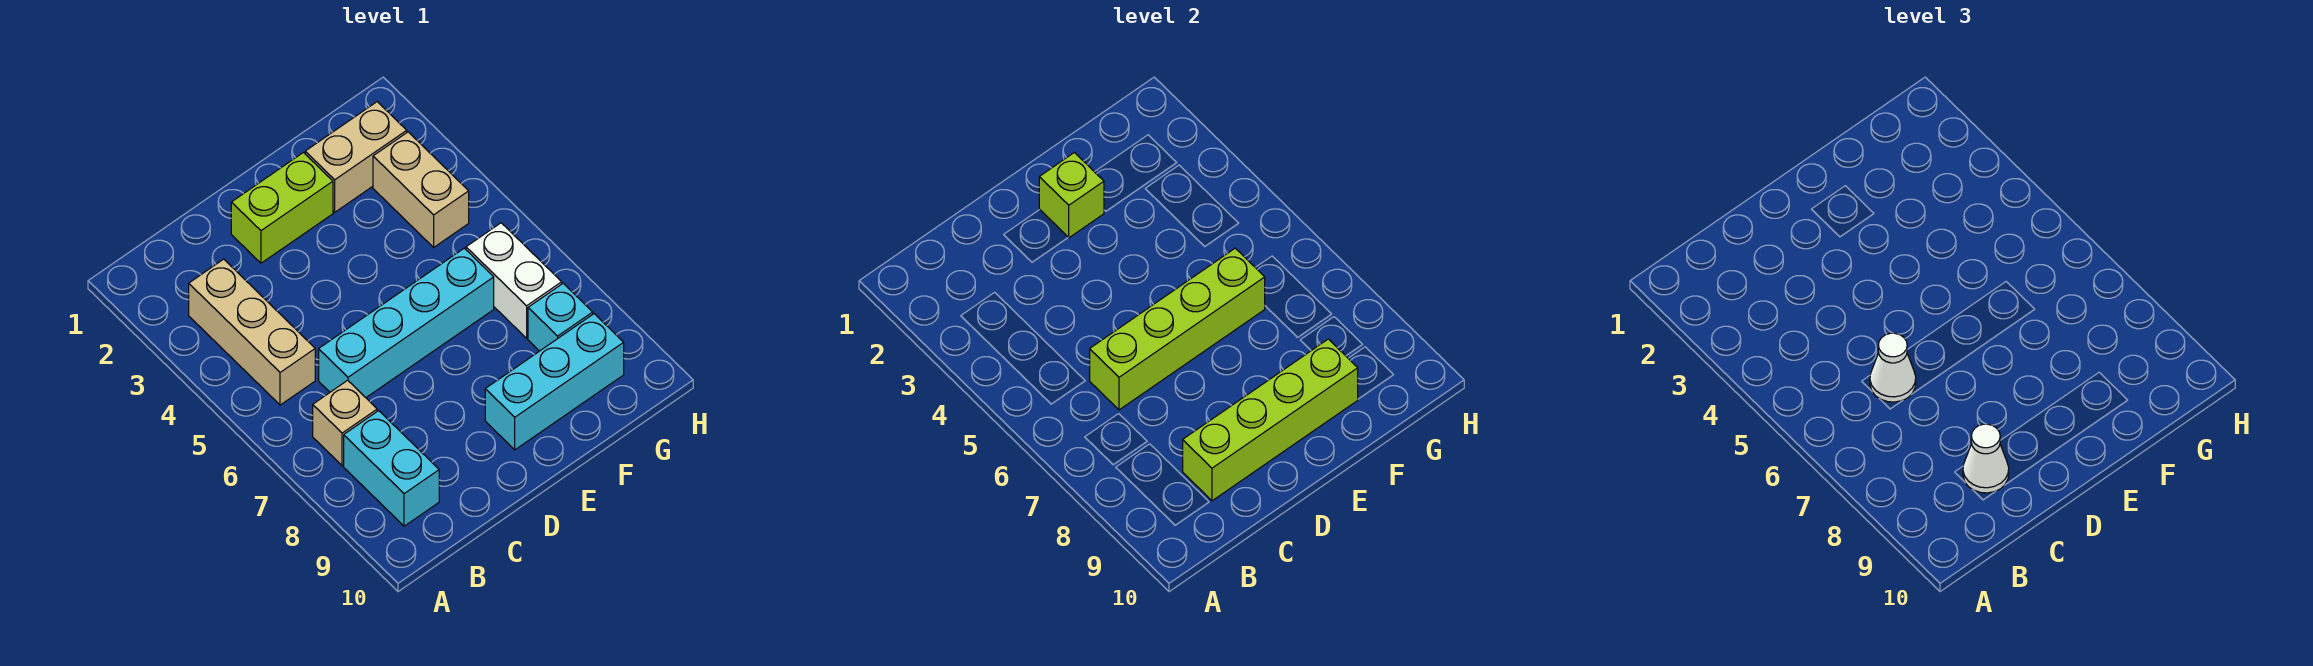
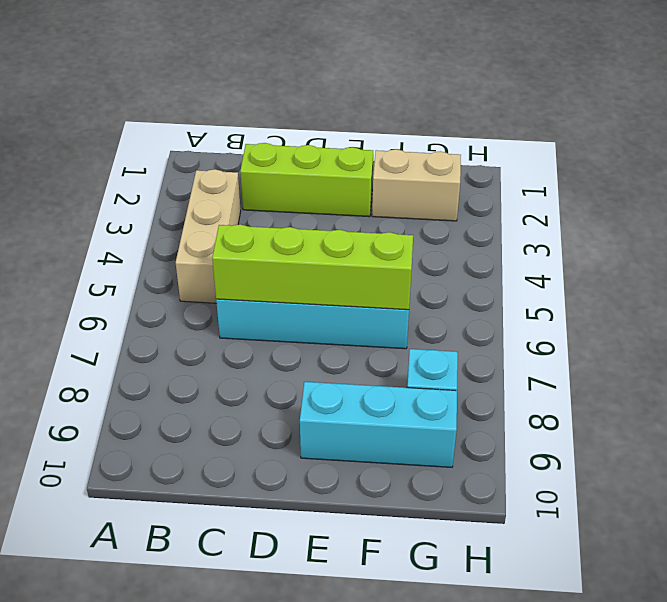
lime 1x3 brick [240,143,373,217] -> lime 1x2 brick [231,153,333,263]
none -> tan 1x1 brick [313,380,377,466]
none -> cyan 1x2 brick [344,411,439,526]
none -> tan 1x2 brick [373,132,469,247]

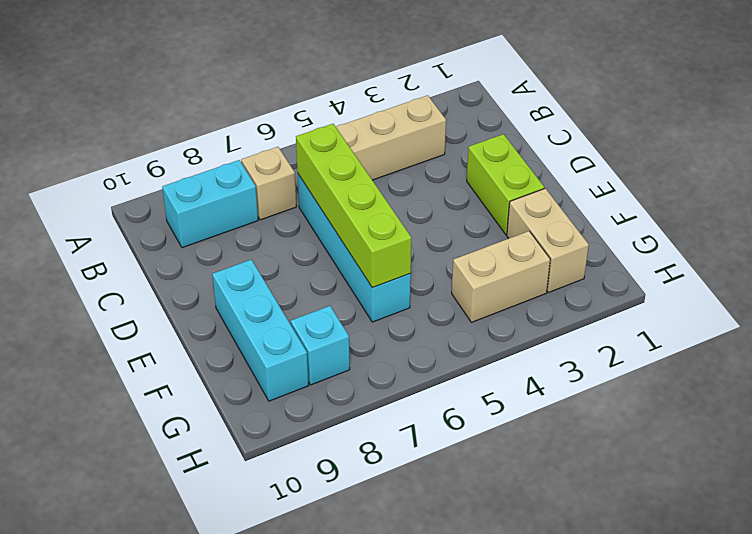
none -> white 1x2 brick [466,223,562,338]
none -> lime 1x4 brick [1183,339,1358,501]
none -> lime 1x1 brick [1039,153,1104,238]

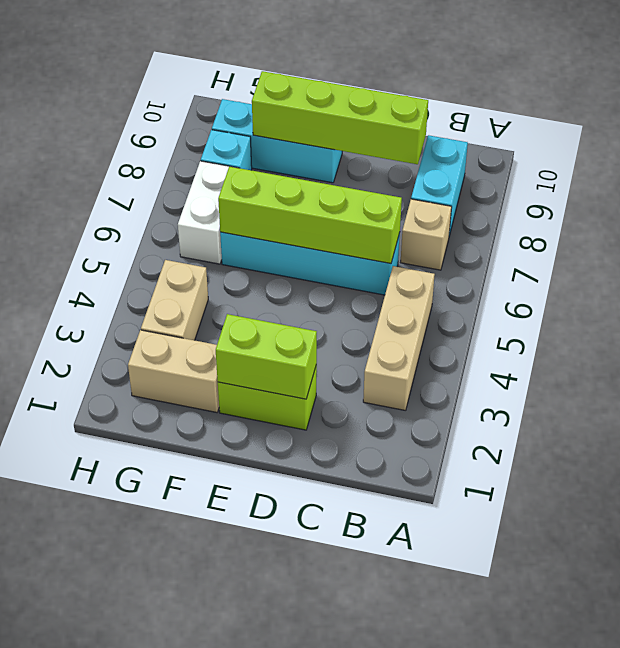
lime 1x2 brick [216,314,317,399] -> lime 1x1 brick [1039,153,1104,238]
none -> white 1x1 cone [1870,333,1916,402]
none -> white 1x1 cone [1963,424,2009,493]

